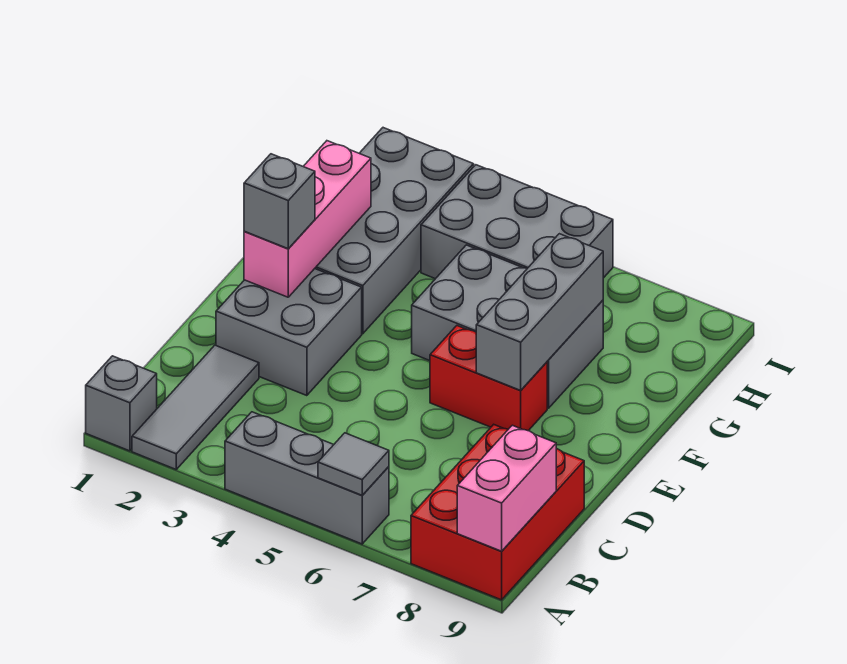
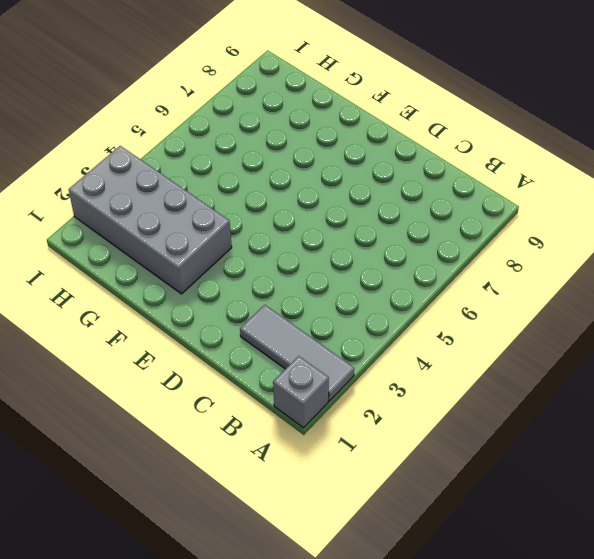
none -> grey 1x3 brick [225,412,389,544]
none -> red 2x3 brick [411,425,584,600]
none -> grey 2x2 brick [216,269,362,396]

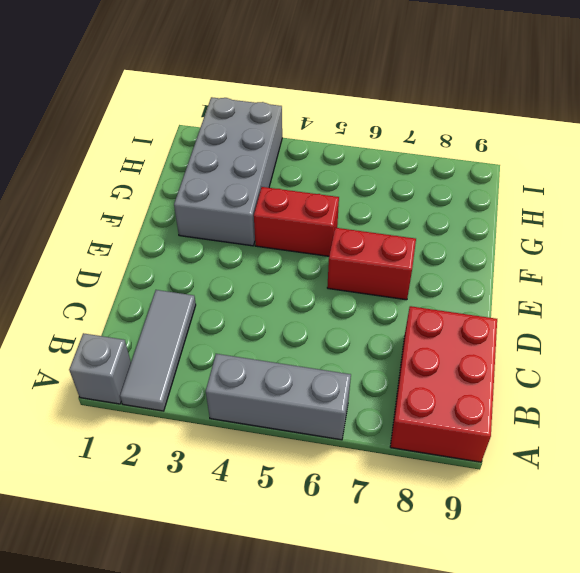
red 1x2 brick [254,187,339,256] -> grey 2x3 brick [412,245,603,408]
none -> grey 2x2 brick [216,269,362,396]
none -> grey 2x3 brick [421,165,613,279]
none -> grey 1x1 tile [318,433,389,495]

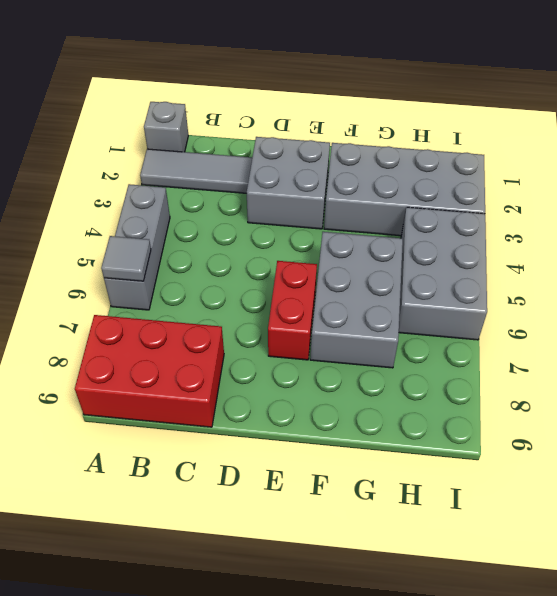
none -> pink 1x2 brick [457,425,556,551]
none -> pink 1x3 brick [244,141,371,297]
none -> grey 1x3 brick [476,234,603,390]

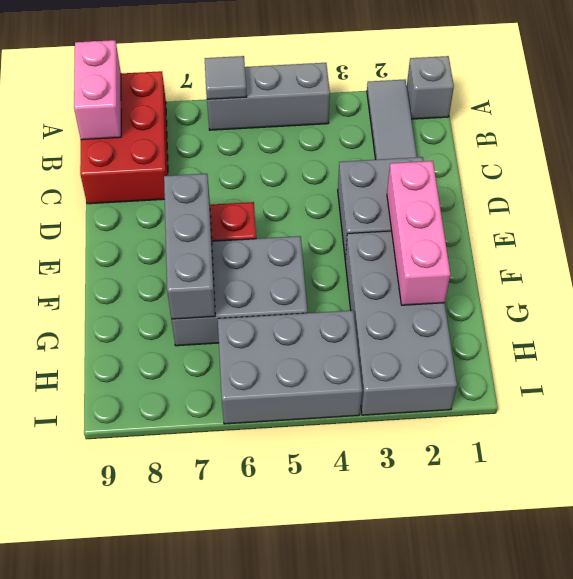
none -> grey 1x1 brick [244,154,315,249]

